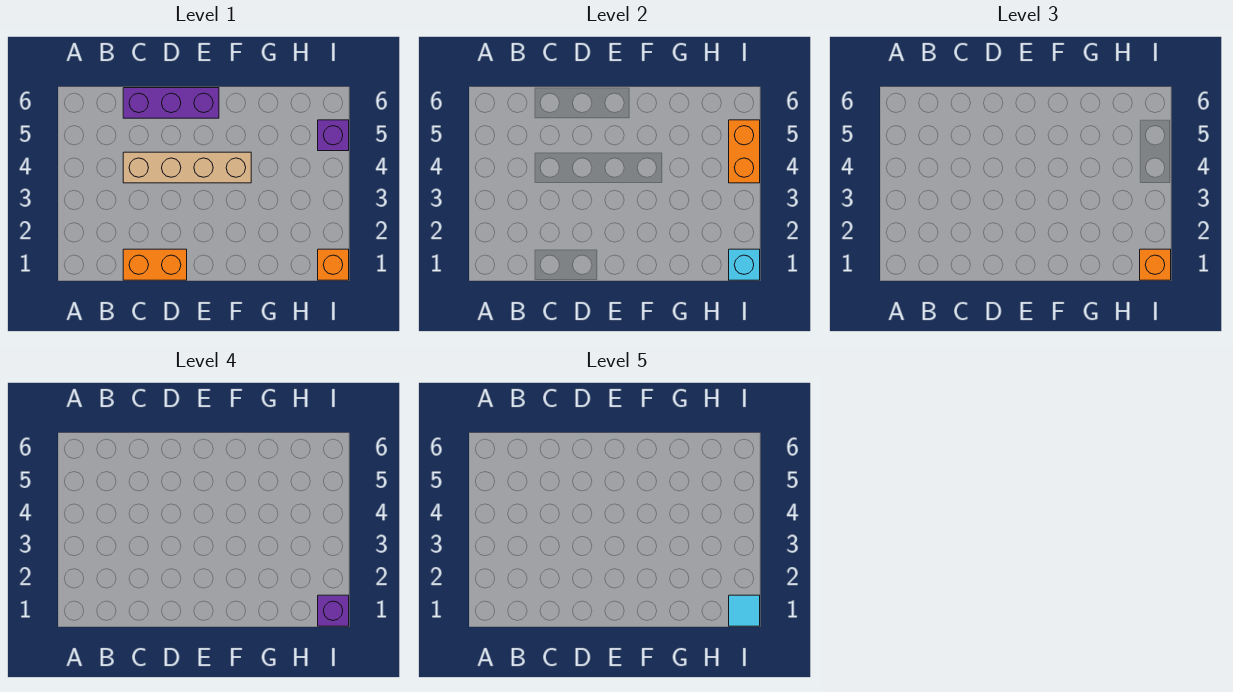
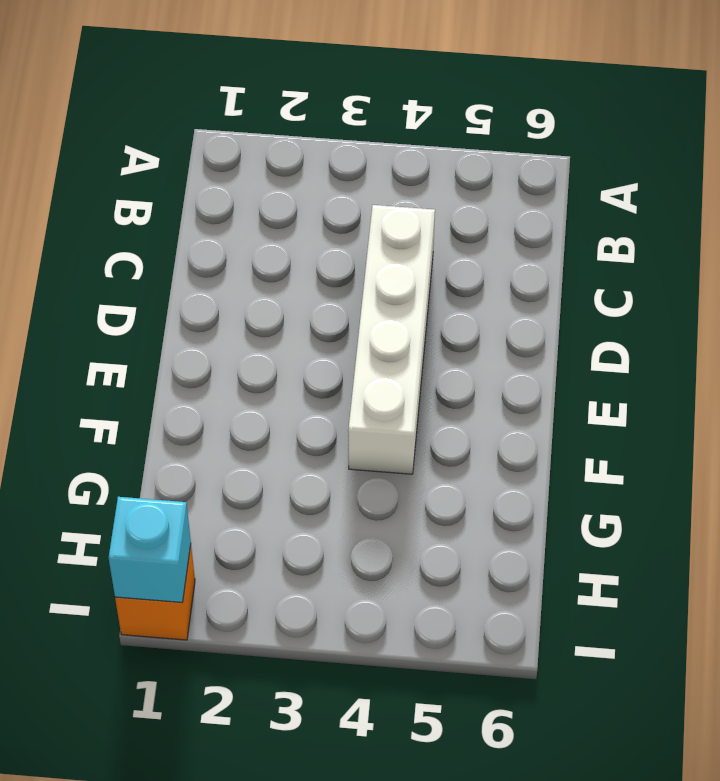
white 1x4 brick [348,205,435,474] -> tan 1x4 brick [123,152,251,183]
none -> orange 1x2 brick [123,249,187,280]
none -> purple 1x3 brick [123,88,219,118]

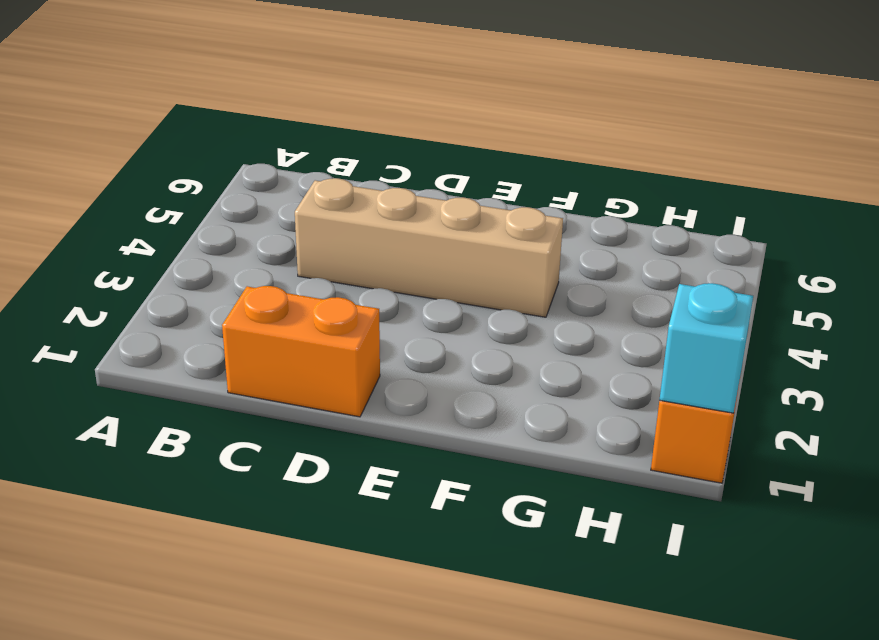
none -> purple 1x3 brick [123,88,219,118]
none -> purple 1x1 brick [318,120,349,151]

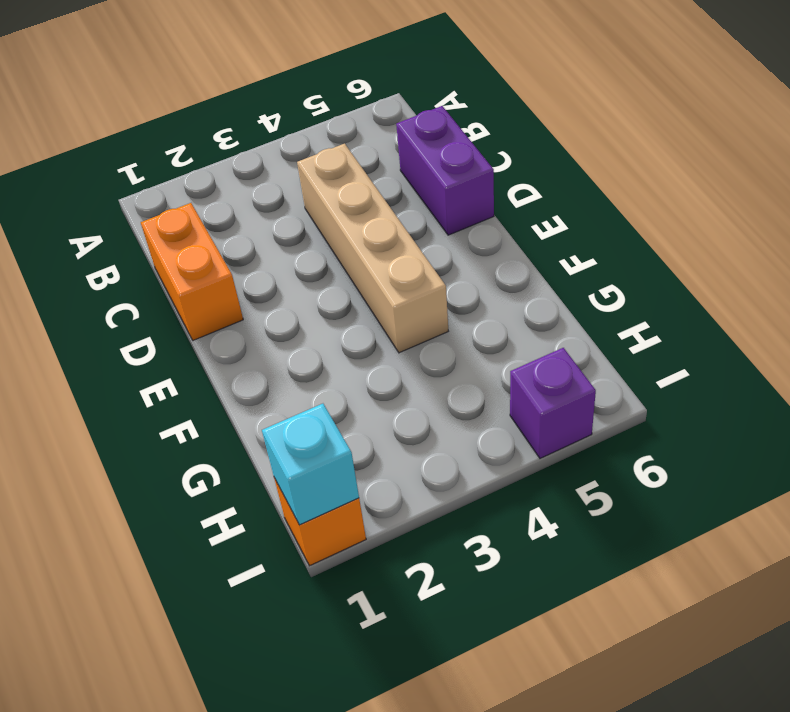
purple 1x2 brick [396,106,494,235] -> purple 1x3 brick [123,88,219,118]
none -> orange 1x2 brick [729,120,760,183]
none -> orange 1x1 brick [1140,249,1171,280]

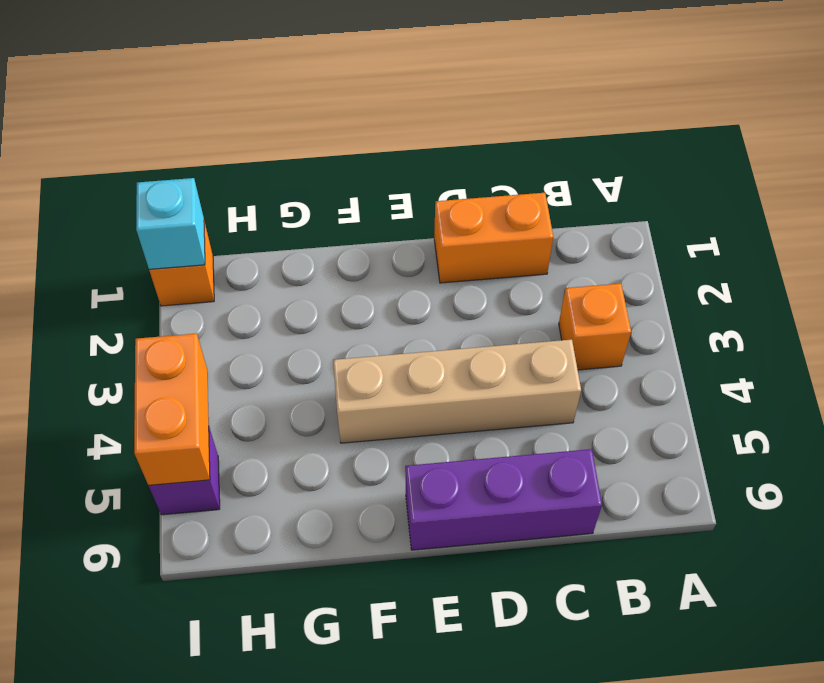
orange 1x1 brick [559,283,631,370] -> orange 1x1 brick moved to [1140,249,1171,280]
none -> purple 1x1 brick [318,595,349,626]
none -> cyan 1x1 tile [729,595,760,626]

